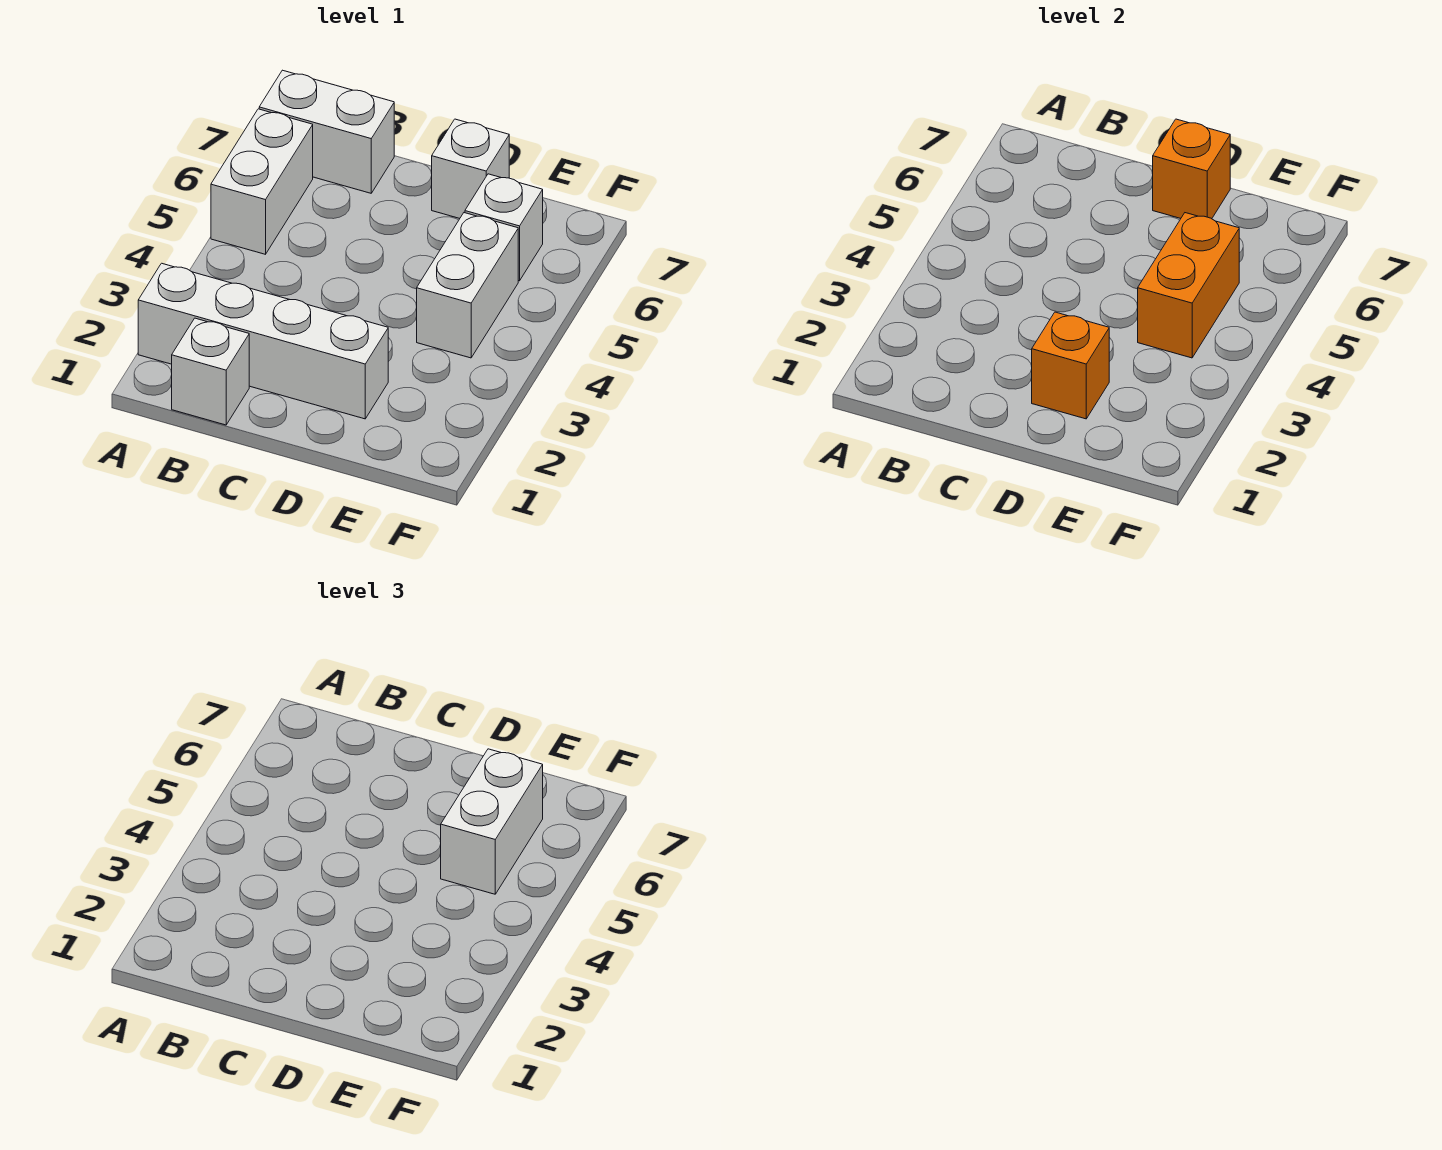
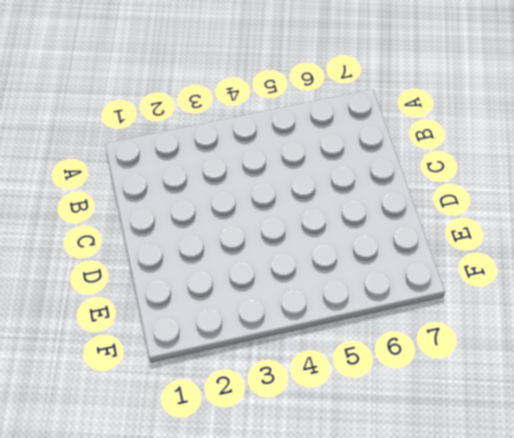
none -> white 1x4 brick [138,263,388,419]
none -> white 1x2 brick [211,109,313,254]

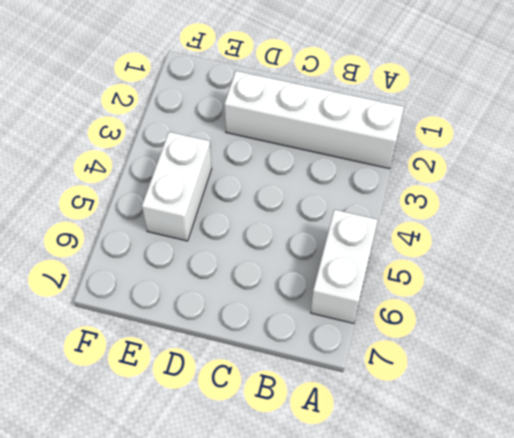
none -> white 1x2 brick [259,70,394,193]
none -> white 1x1 brick [172,318,249,425]

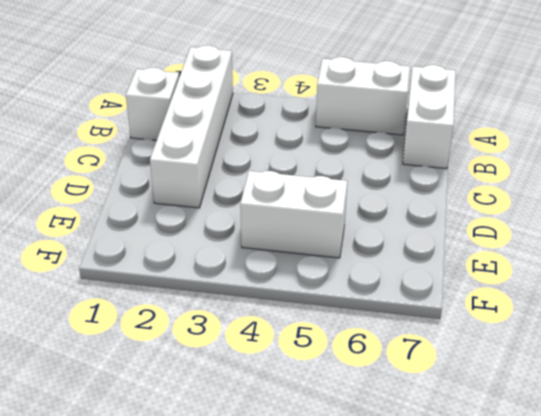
none -> white 1x1 brick [432,119,509,218]
none -> white 1x1 brick [465,174,543,281]

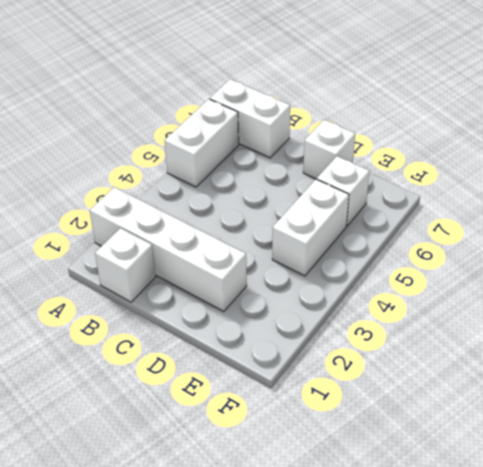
none -> orange 1x1 brick [1032,312,1109,419]
none -> orange 1x1 brick [1153,119,1230,219]

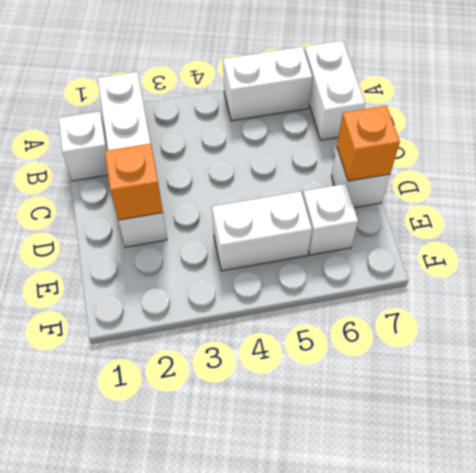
none -> orange 1x2 brick [1138,213,1239,358]
none -> white 1x2 brick [441,749,543,894]

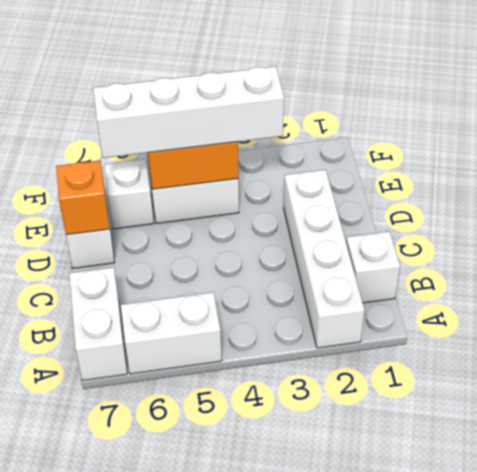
white 1x4 brick [93,66,284,158] -> white 1x2 brick [441,749,543,894]
none -> orange 1x1 brick [1032,312,1109,419]

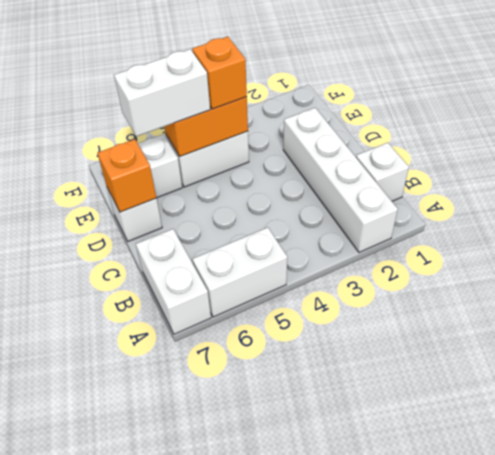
orange 1x1 brick [192,37,247,109] -> orange 1x1 brick moved to [1032,312,1109,419]

